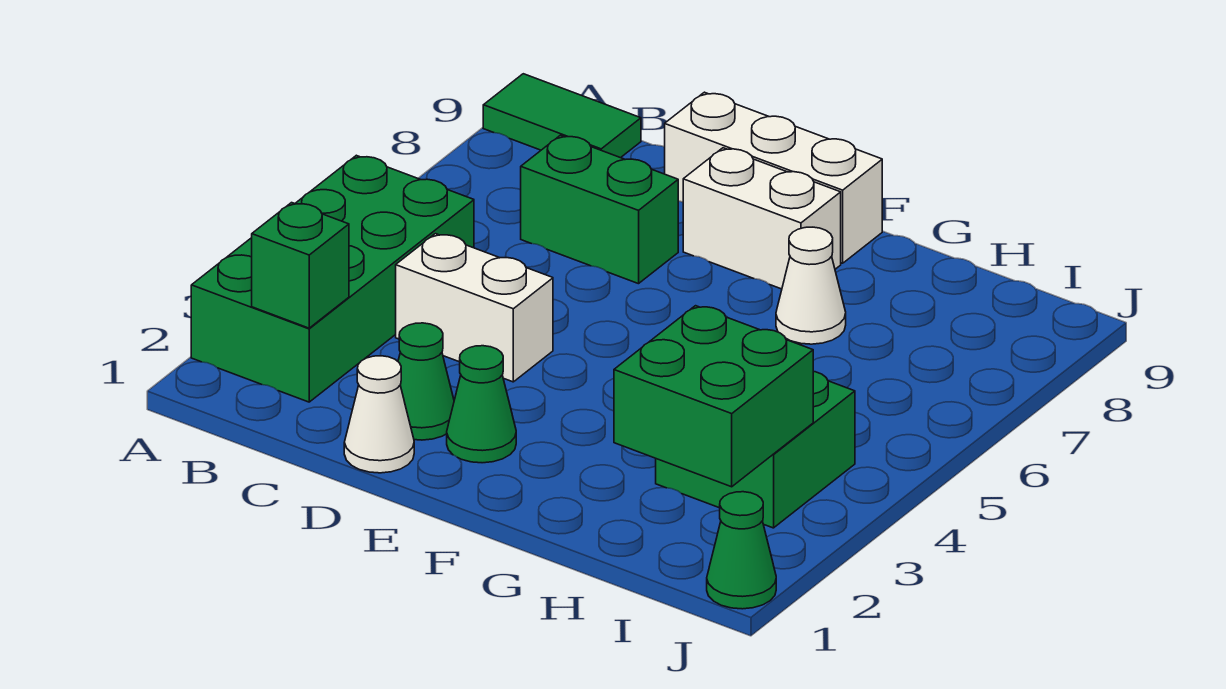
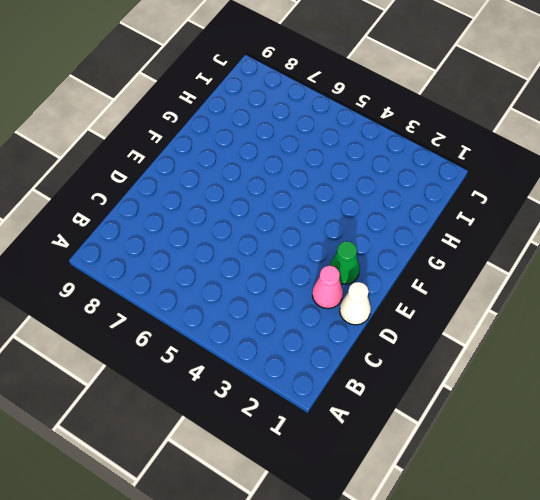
pink 1x1 cone [312,266,343,309] -> green 1x1 cone [398,323,454,440]
none -> green 2x4 brick [191,155,474,402]
none -> green 1x2 tile [483,74,641,158]
none -> white 1x2 brick [396,234,553,382]

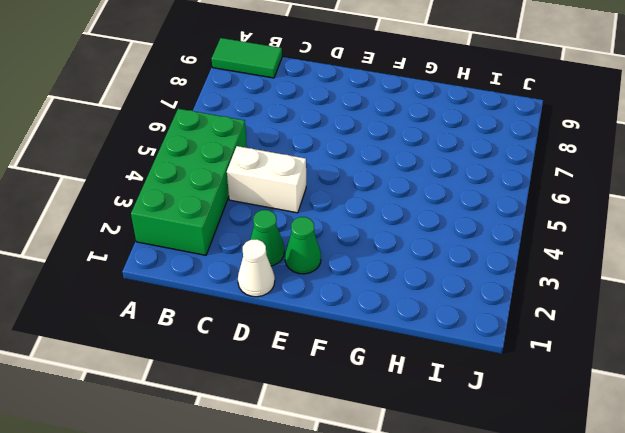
none -> green 1x2 brick [521,135,678,284]
none -> white 1x3 brick [665,92,882,263]
none -> white 1x2 brick [683,148,841,289]

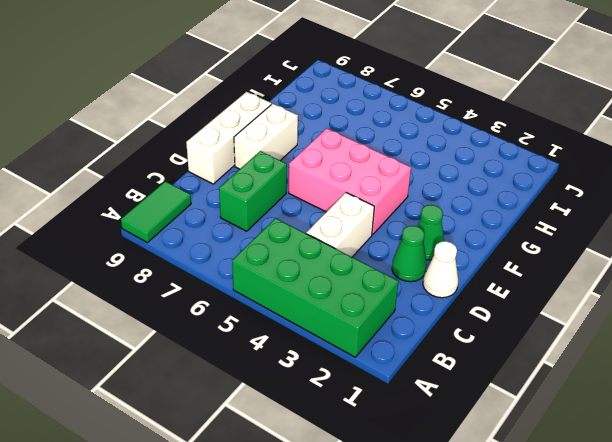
pink 2x3 brick [289,128,411,235] -> none
none -> white 1x1 cone [776,227,846,344]
none -> green 2x2 brick [656,372,855,528]
none -> green 1x1 cone [707,492,776,609]

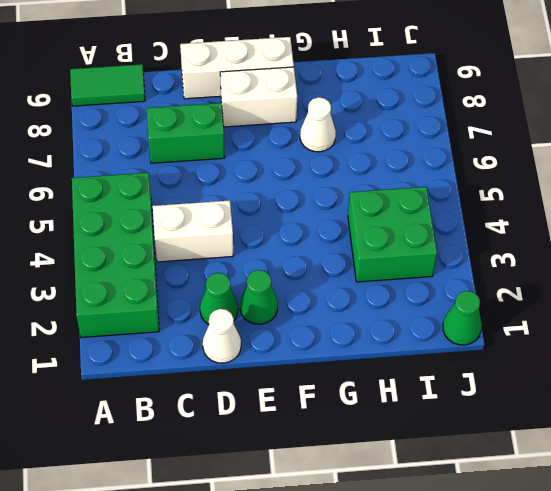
none -> green 1x1 brick [252,203,349,328]
none -> green 2x2 brick [614,306,813,487]

